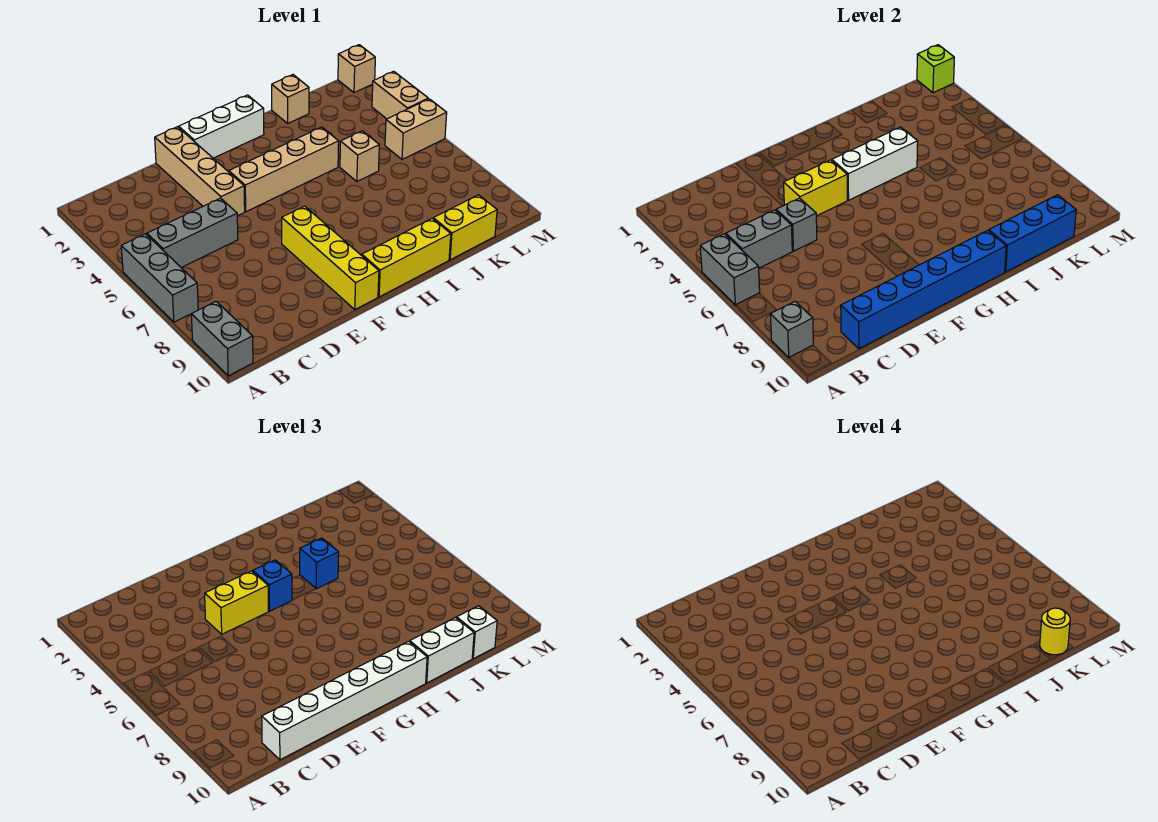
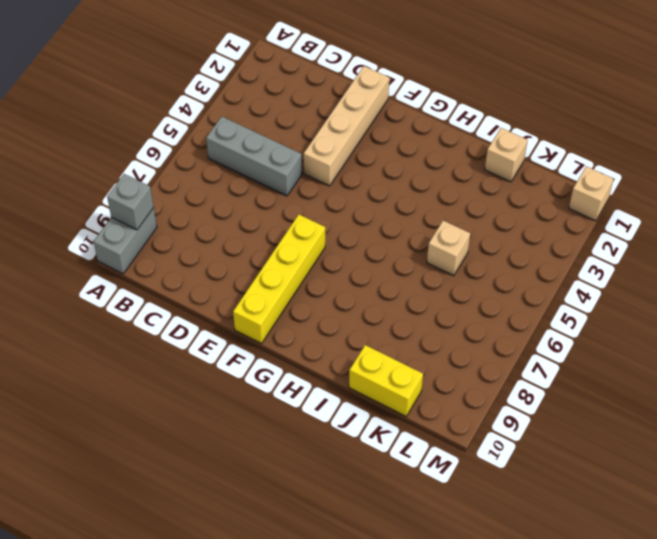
none -> grey 1x3 brick [121,234,198,322]
none -> white 1x3 brick [179,95,264,158]
none -> tan 1x4 brick [229,127,339,212]
none -> yellow 1x3 brick [362,218,451,297]

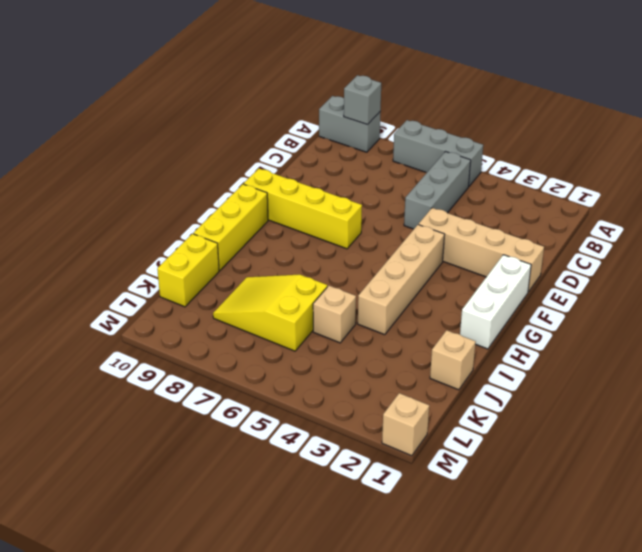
yellow 2x3 slope [213,275,327,351] -> none
none -> tan 1x2 brick [385,99,447,159]
none -> tan 1x2 brick [372,71,428,119]
none -> grey 1x2 brick [700,234,760,305]
none -> grey 1x2 brick [726,210,792,268]

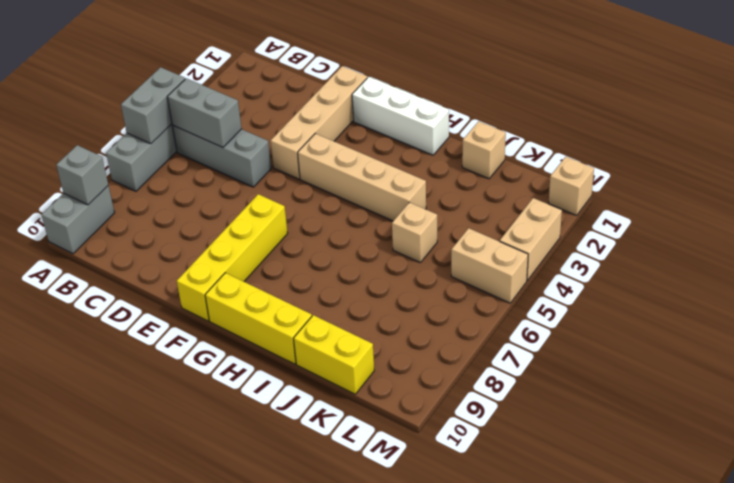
none -> blue 1x6 brick [841,230,1006,349]
none -> grey 1x1 brick [776,198,817,251]
none -> yellow 1x2 brick [784,160,847,216]
none -> white 1x3 brick [832,127,918,200]

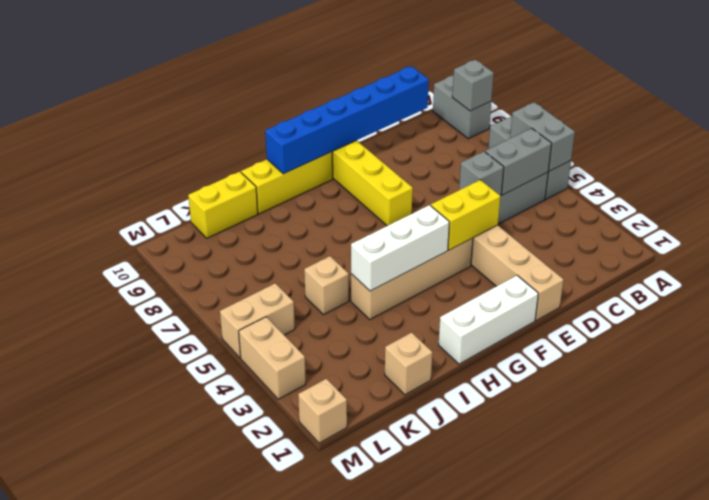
none -> blue 1x3 brick [989,195,1076,272]
none -> lime 1x1 brick [917,45,954,93]
none -> white 1x6 brick [262,641,427,760]
none -> yellow 1x2 brick [205,571,268,634]

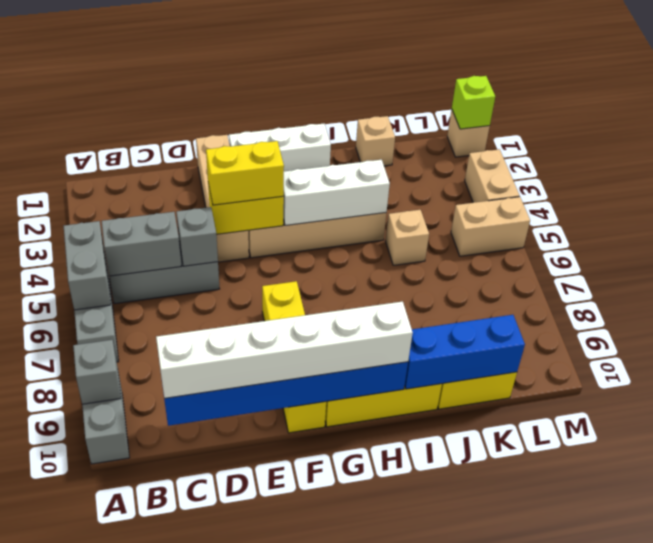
none -> blue 1x1 brick [253,560,292,611]
none -> blue 1x1 brick [300,538,339,589]
none -> white 1x2 brick [410,618,474,683]
none -> white 1x1 brick [457,606,497,659]

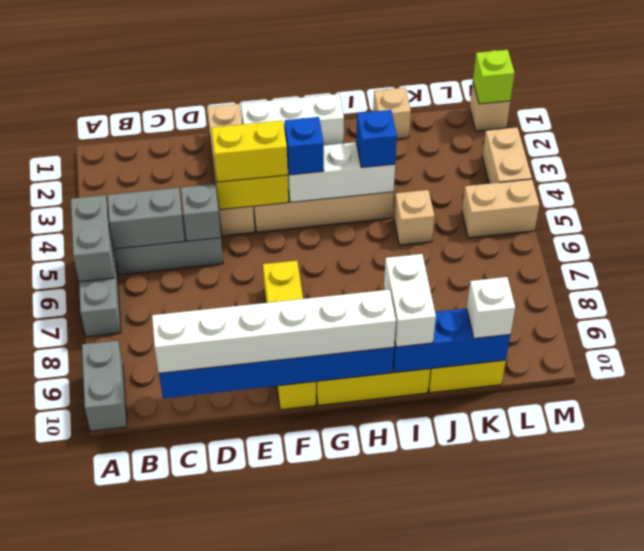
white 1x2 brick [384,254,436,347] -> white 1x2 brick turned to [410,618,474,683]
none -> grey 1x1 brick [770,301,813,357]
none -> yellow 1x1 round brick [1040,608,1070,655]

